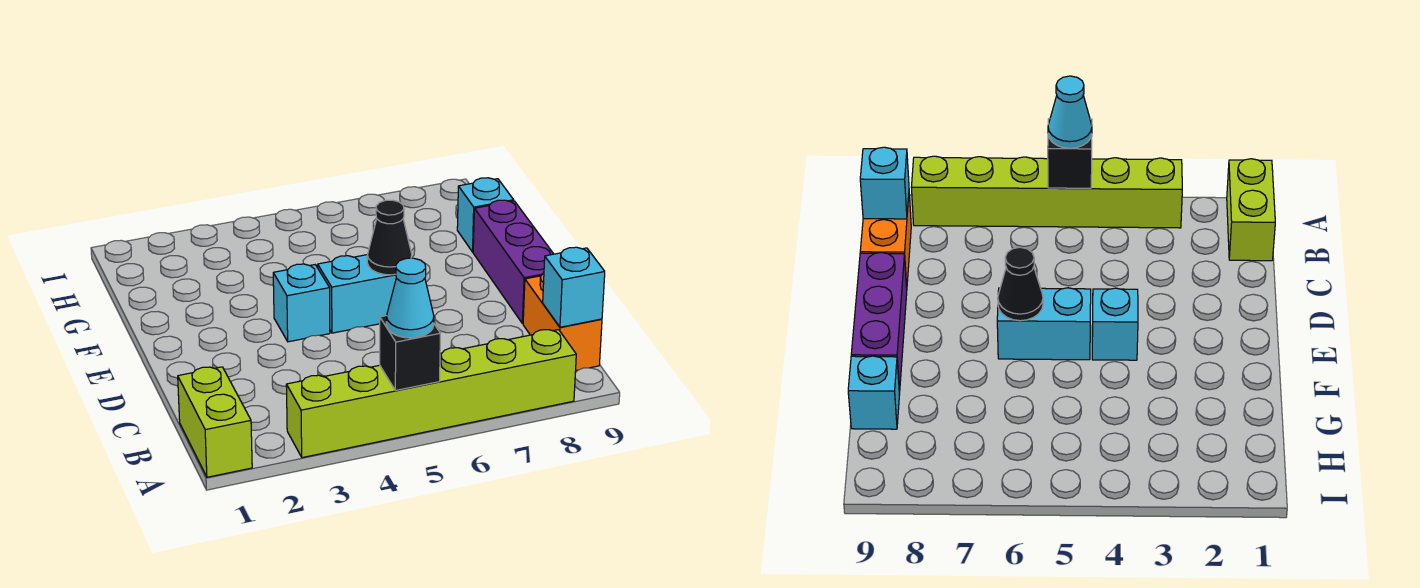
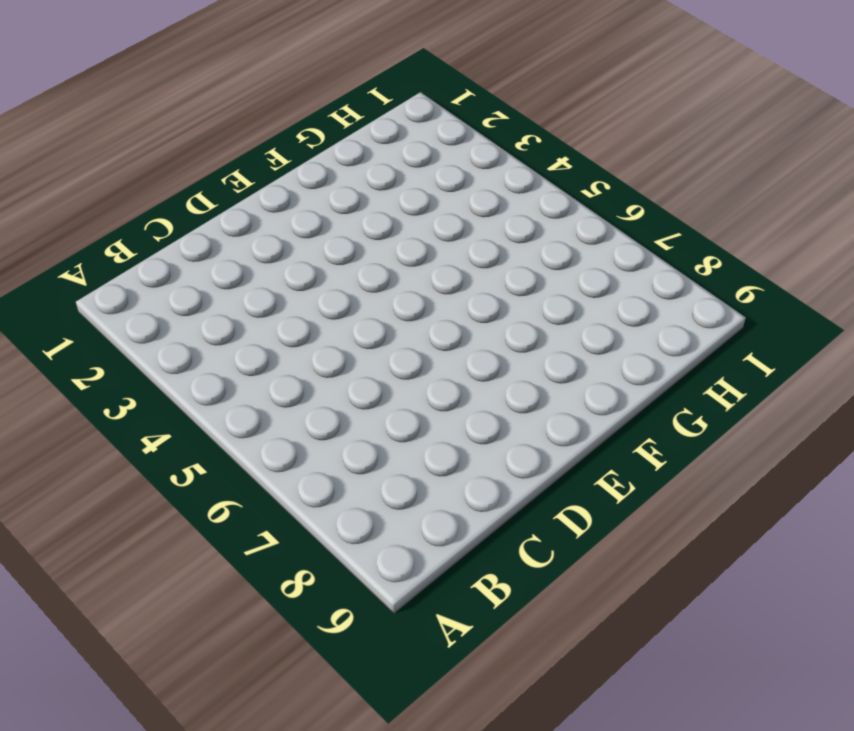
none -> lime 1x2 brick [178,367,252,477]
none -> lime 1x6 brick [286,330,576,458]

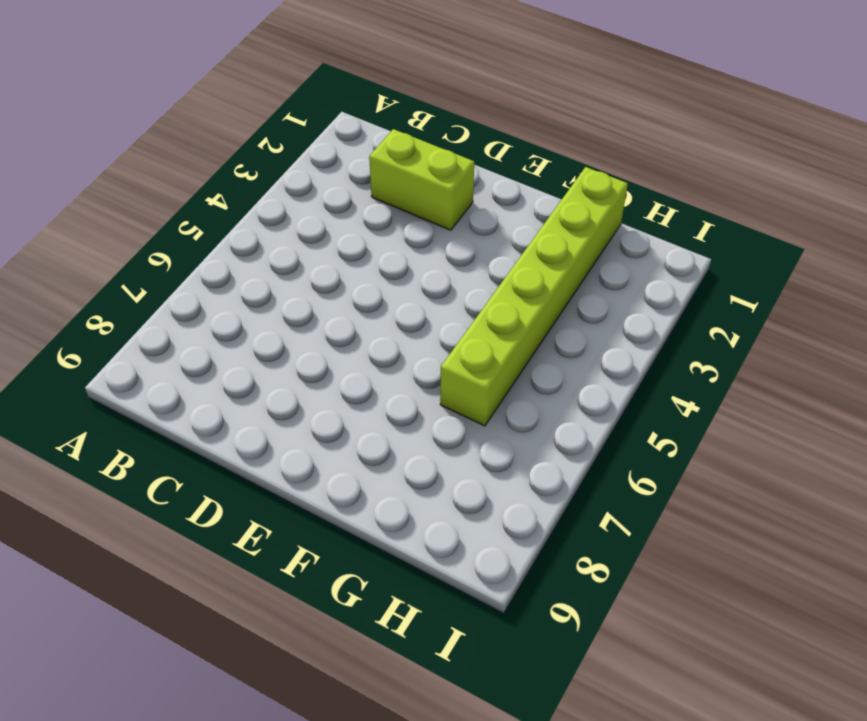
lime 1x2 brick [369,129,474,230] -> lime 1x2 brick moved to [178,367,252,477]
lime 1x6 brick [440,167,628,426] -> lime 1x6 brick moved to [286,330,576,458]
none -> orange 1x2 brick [523,273,602,371]
none -> purple 1x3 brick [473,200,553,324]

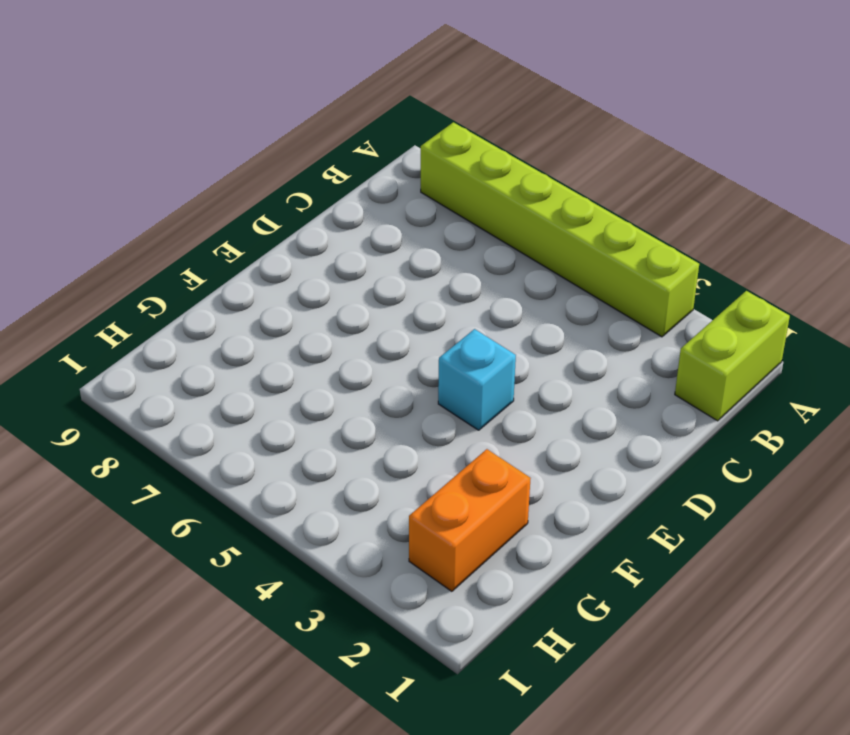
orange 1x2 brick [409,449,531,591] -> orange 1x2 brick moved to [523,273,602,371]
none -> purple 1x3 brick [473,200,553,324]
none -> cyan 1x2 brick [318,255,396,333]

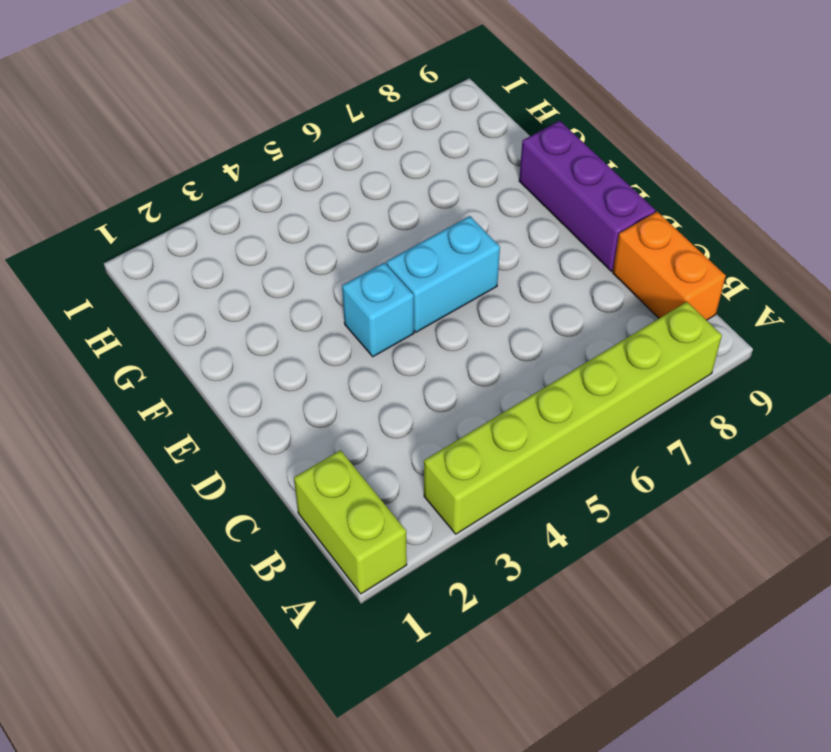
none -> cyan 1x1 brick [457,178,514,252]
none -> black 1x1 brick [380,316,440,390]

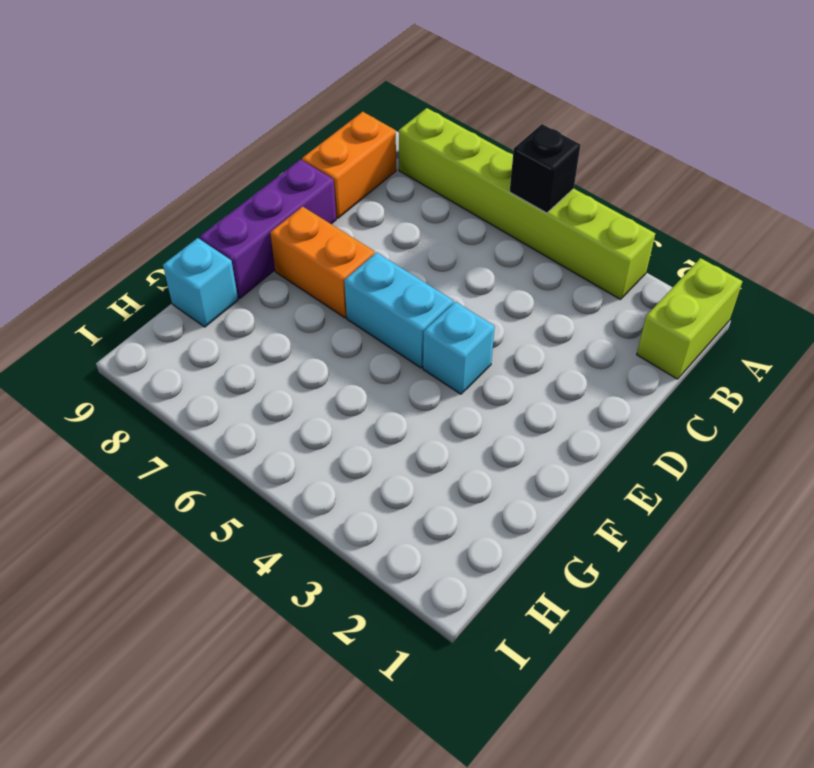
orange 1x2 brick [270,207,375,318] -> none
none -> cyan 1x1 brick [543,247,605,327]
none -> black 1x1 cone [367,200,412,275]

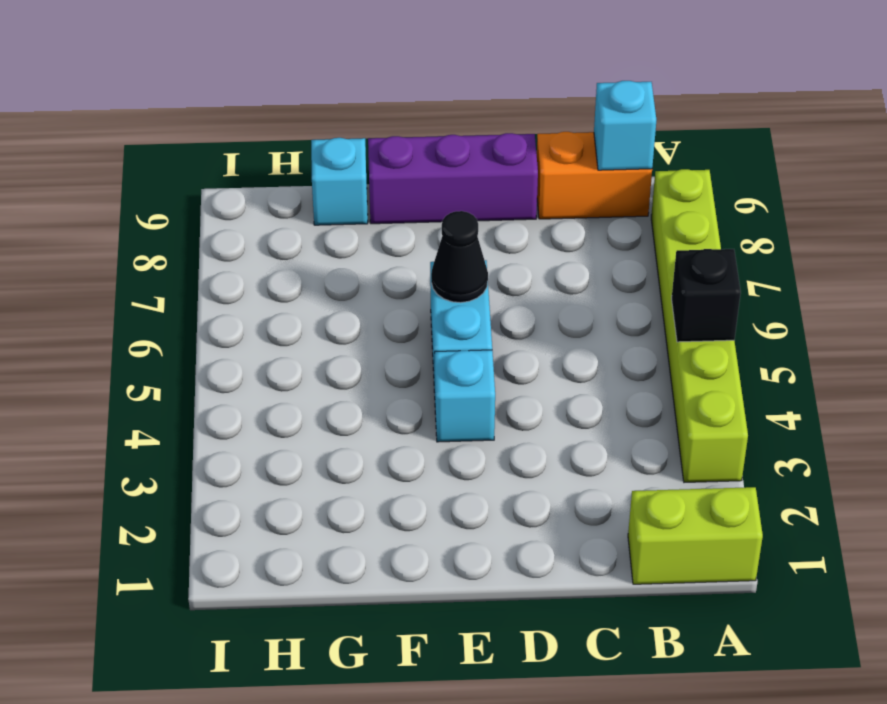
none -> cyan 1x1 cone [386,258,434,338]

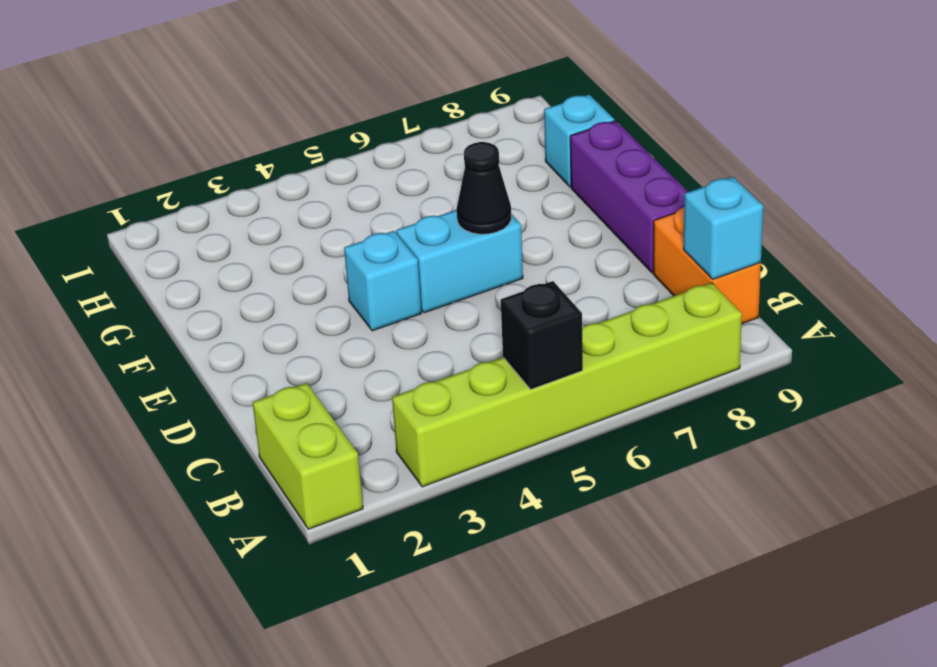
none -> cyan 1x1 cone [386,258,434,338]

